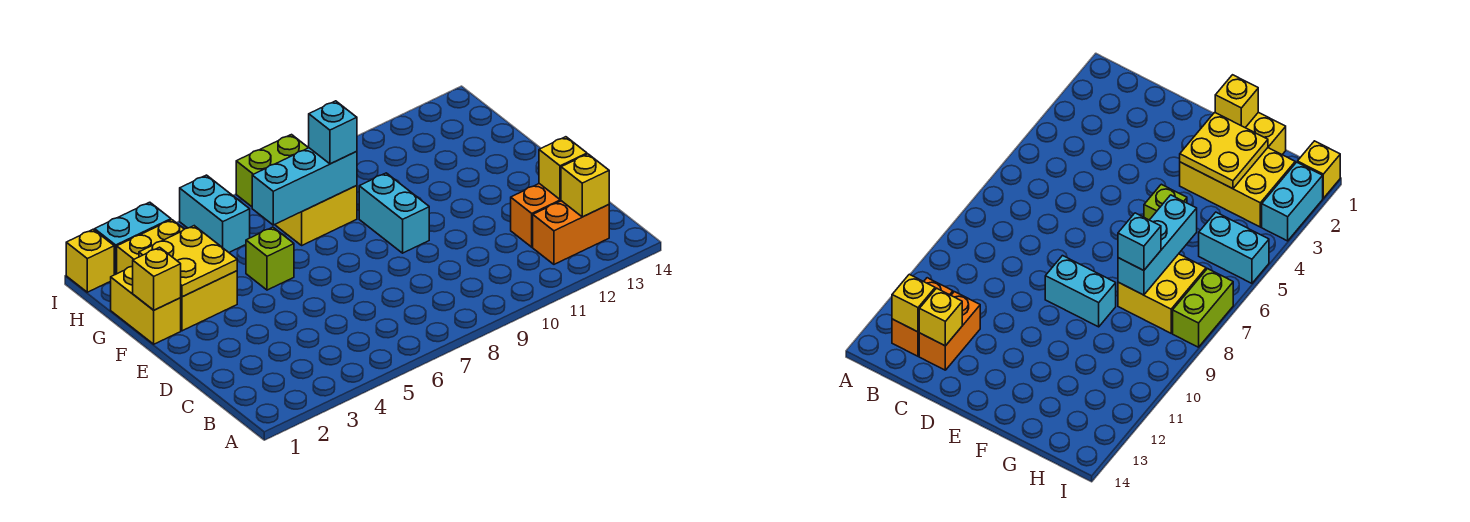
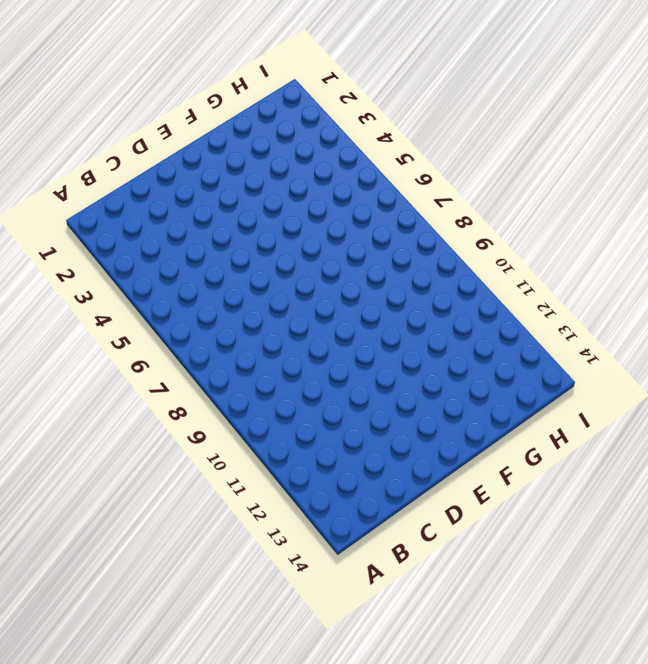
none -> orange 1x2 brick [533,201,609,264]
none -> orange 1x2 brick [511,184,561,247]
none -> cyan 1x2 brick [359,173,429,253]

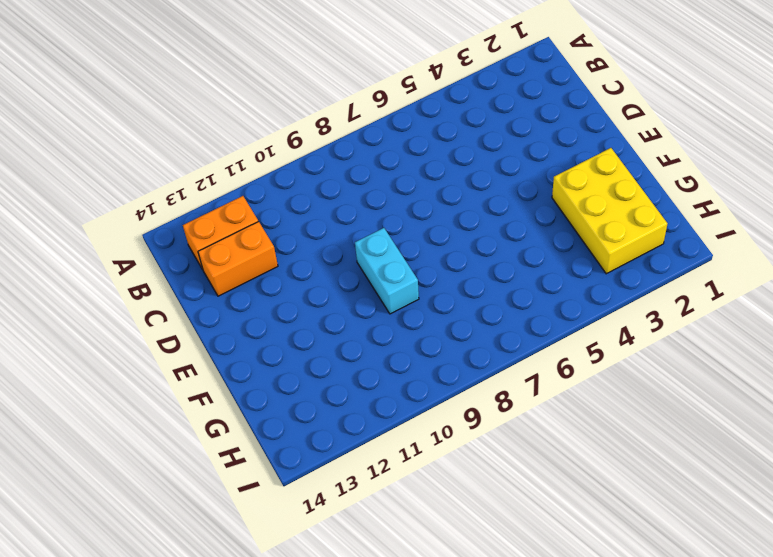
none -> yellow 1x2 brick [111,266,181,344]
none -> lime 1x1 brick [246,227,294,290]
none -> yellow 2x2 brick [275,186,357,245]

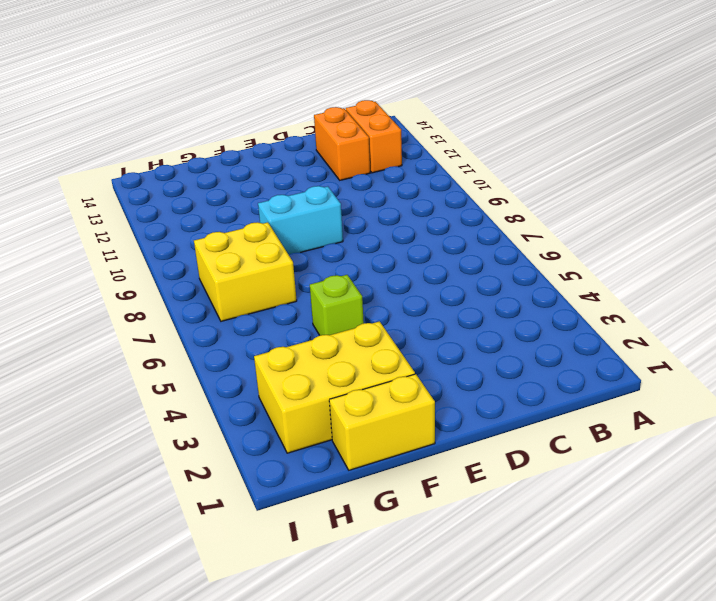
none -> cyan 1x2 brick [180,175,250,252]
none -> yellow 1x1 brick [66,229,114,292]
none -> cyan 1x2 brick [95,202,171,275]

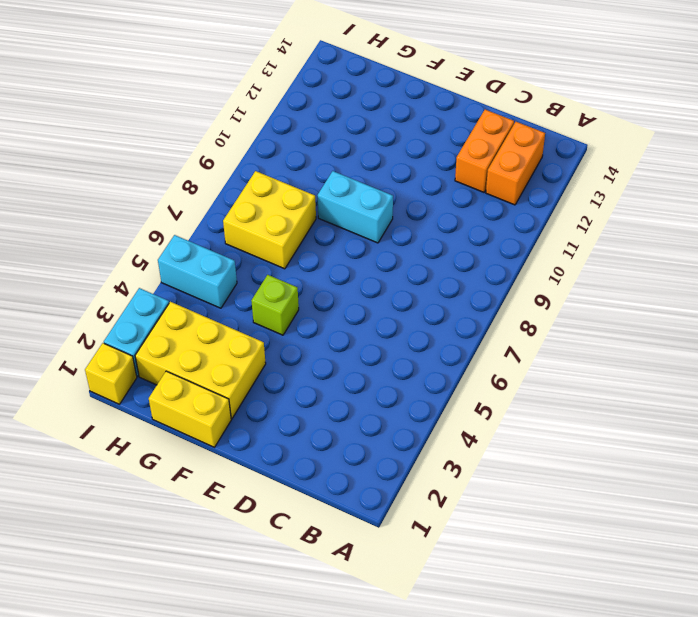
none -> lime 1x2 brick [236,135,308,207]
none -> yellow 1x1 brick [561,154,609,217]
none -> yellow 1x1 brick [539,137,587,200]

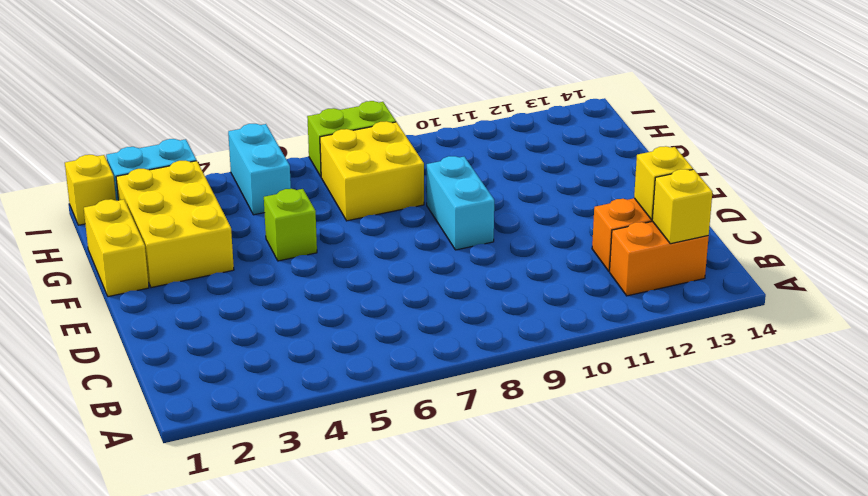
none -> yellow 1x1 brick [133,247,181,310]
none -> yellow 2x2 plate [139,226,237,297]
none -> cyan 1x3 brick [252,148,357,225]

